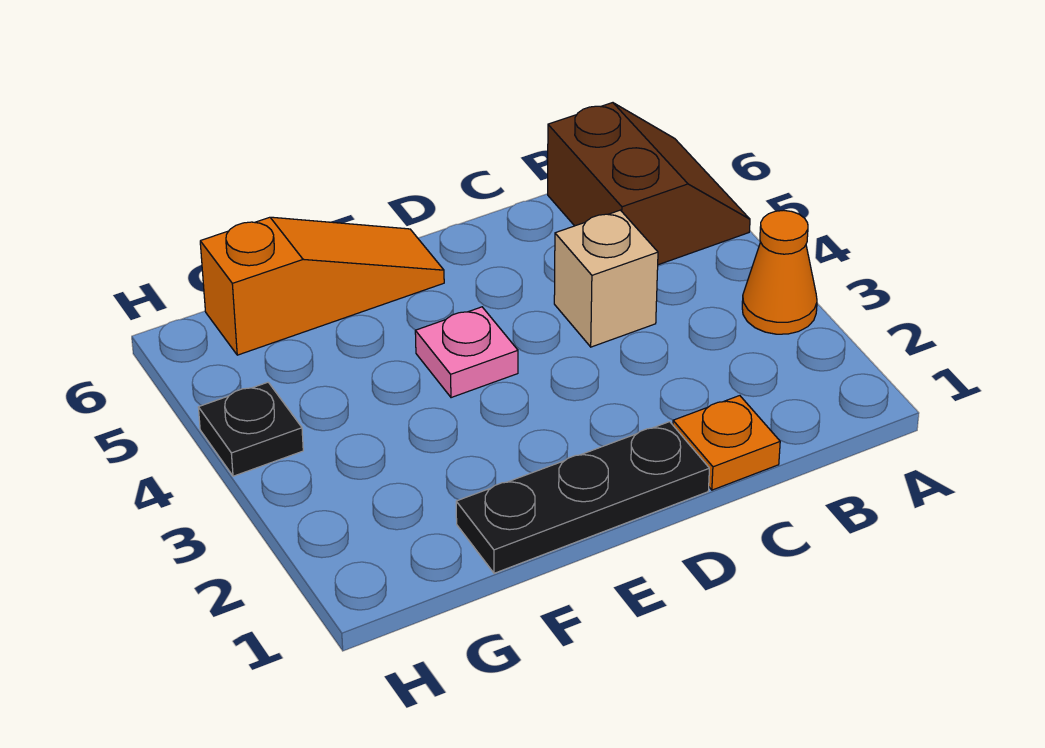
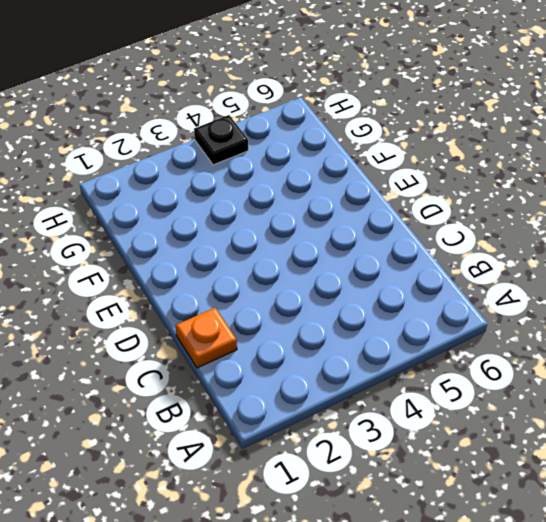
none -> orange 1x1 cone [742,210,817,334]
none -> brown 2x2 slope [548,103,750,265]

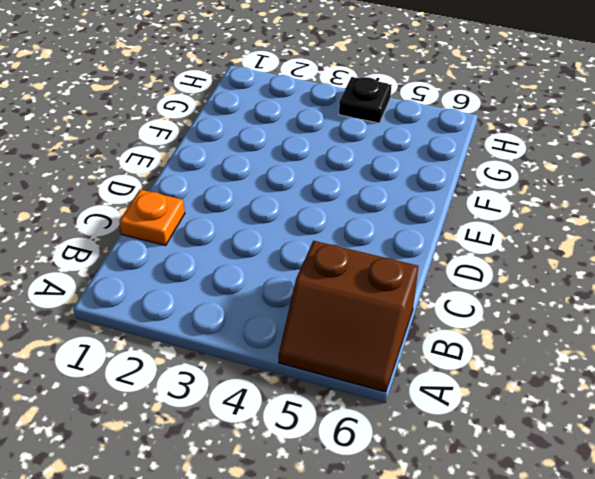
none -> orange 1x1 cone [742,210,817,334]
none -> tan 1x1 brick [554,210,658,347]

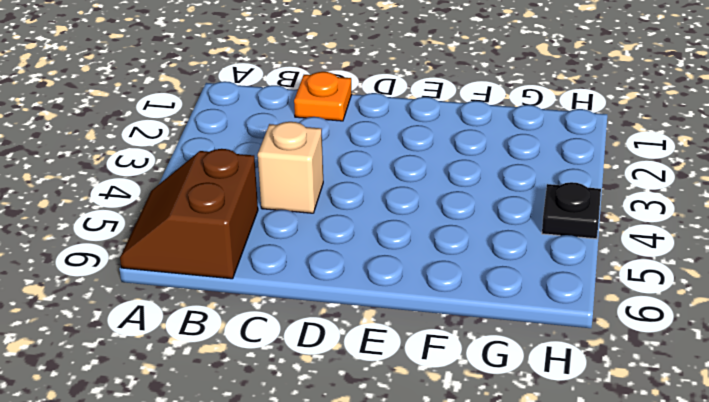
none -> orange 1x1 cone [742,210,817,334]
none -> black 1x3 plate [456,422,709,573]

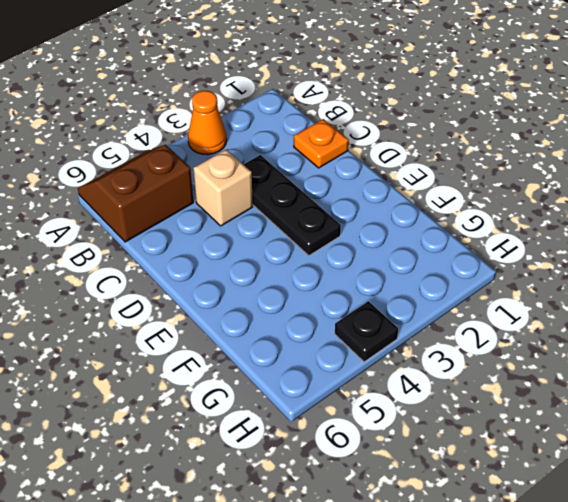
black 1x3 plate [243,155,341,256] -> black 1x3 plate moved to [456,422,709,573]
none -> pink 1x1 plate [415,307,518,398]
none -> orange 1x3 slope [200,217,444,355]

